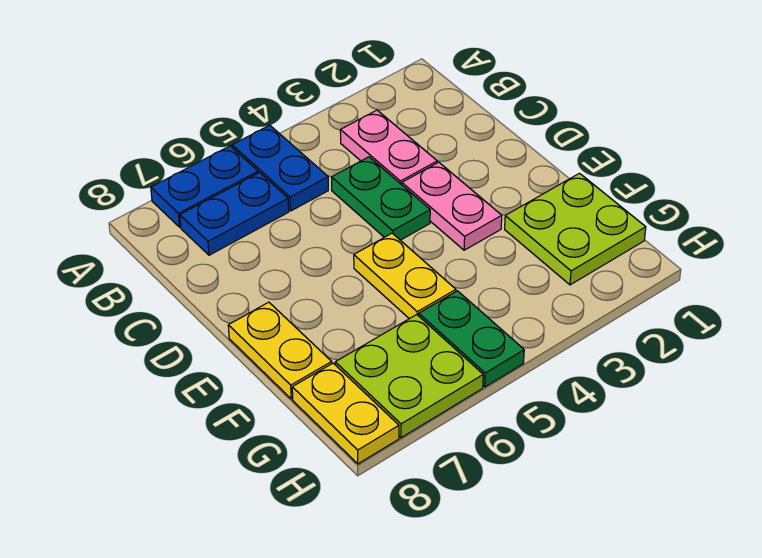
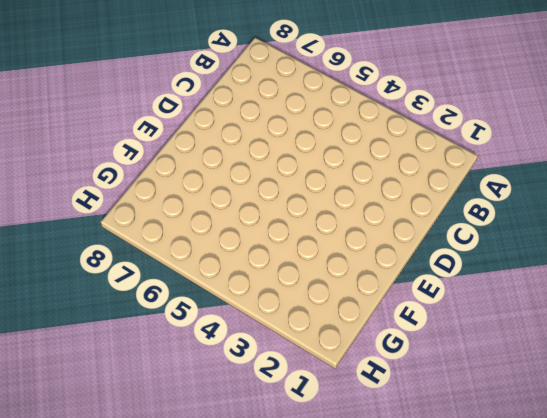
none -> blue 1x2 plate [232,125,328,211]
none -> blue 1x2 plate [151,146,258,227]
none -> pink 1x2 plate [340,110,437,185]

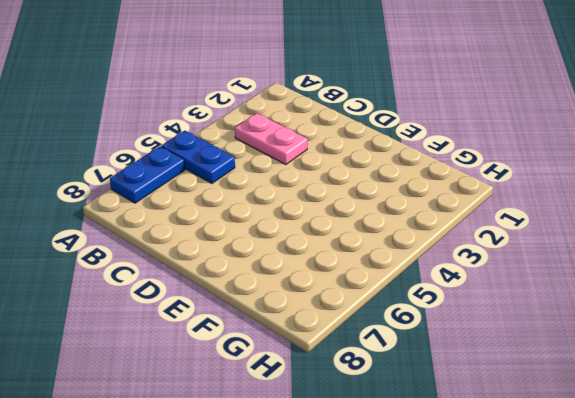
none -> blue 1x2 plate [180,173,289,255]
none -> green 1x2 plate [332,157,430,240]
none -> pink 1x2 plate [402,162,502,250]

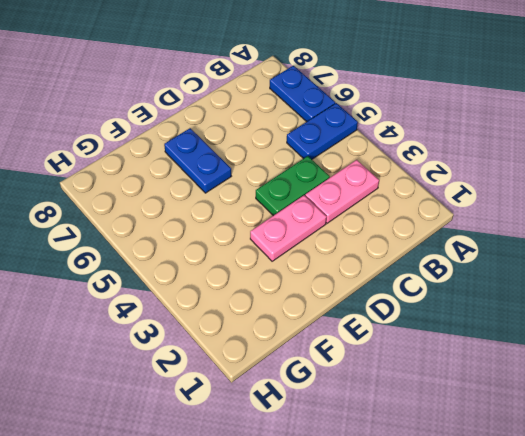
blue 1x2 plate [164,128,231,193] -> blue 1x2 plate moved to [180,173,289,255]
none -> yellow 1x2 plate [354,233,456,319]
none -> yellow 1x2 plate [228,302,332,399]
none -> lime 2x2 plate [505,173,646,285]

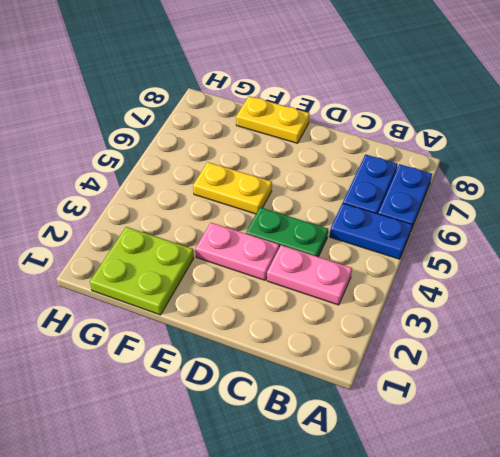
none -> green 1x2 plate [419,291,524,387]
none -> lime 2x2 plate [335,315,483,438]
none -> yellow 1x2 plate [292,363,399,464]

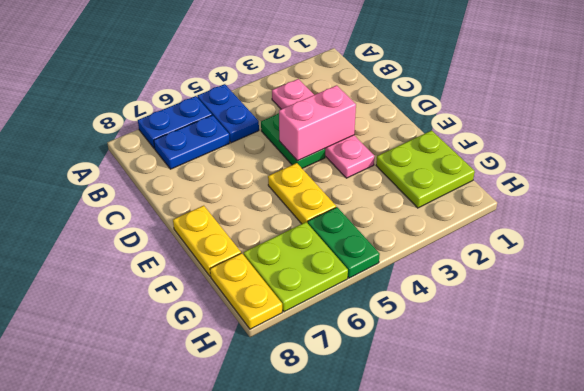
pink 1x2 brick [279,85,356,161] -> none

